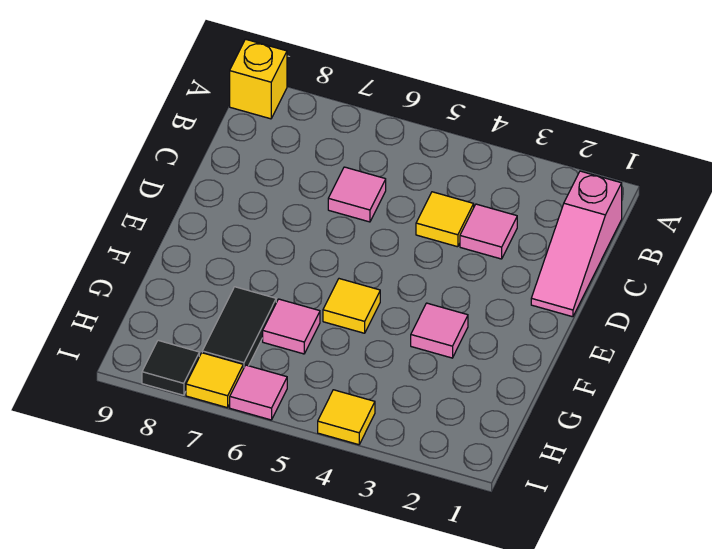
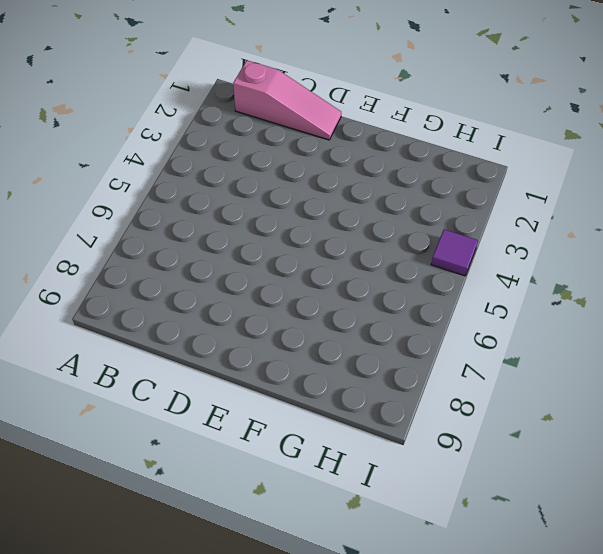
purple 1x1 tile [431,229,478,276] -> yellow 1x1 tile [318,390,375,445]
none -> yellow 1x1 brick [230,39,287,119]
none -> pink 1x1 tile [460,204,517,259]
none -> yellow 1x1 tile [416,192,474,247]

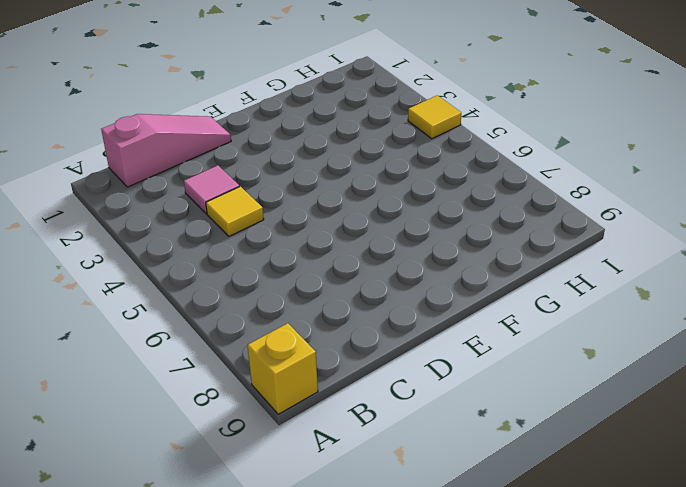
none -> pink 1x1 tile [328,167,386,222]
none -> pink 1x1 tile [411,303,468,358]
none -> yellow 1x1 tile [323,279,380,333]

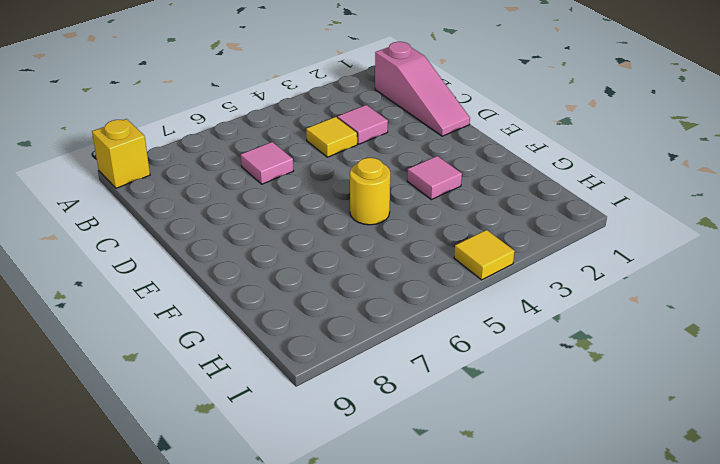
yellow 1x1 round brick [350,158,390,225] -> yellow 1x1 tile [323,279,380,333]
none -> pink 1x1 tile [263,299,320,354]
none -> black 1x2 tile [202,287,276,369]
none -> pink 1x1 tile [230,365,287,420]

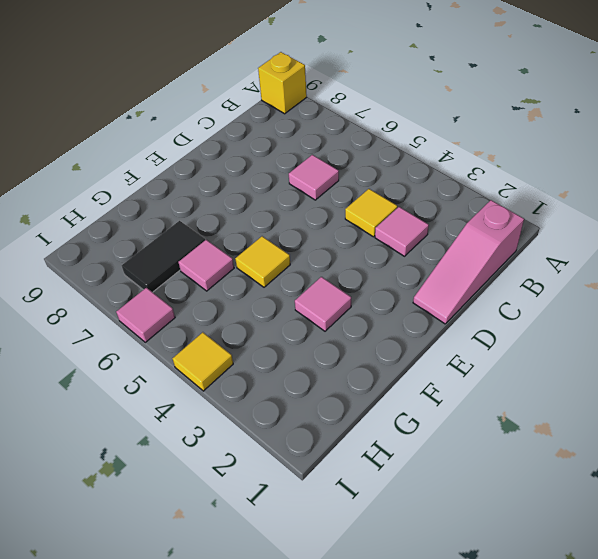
none -> yellow 1x1 tile [186,353,243,408]
none -> black 1x1 tile [142,340,199,395]

